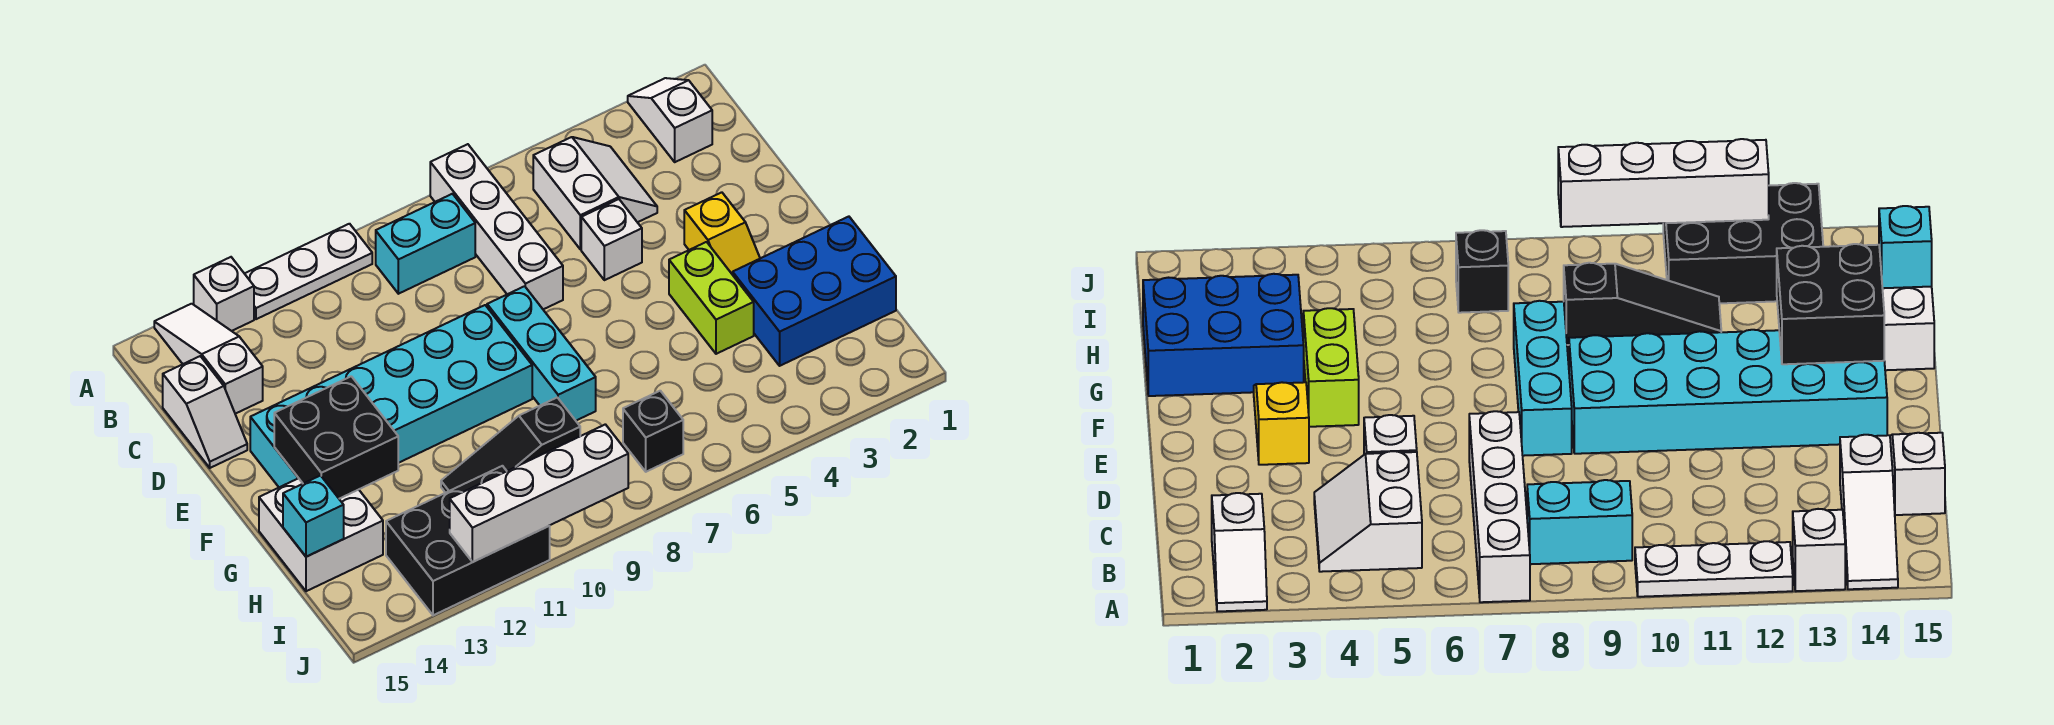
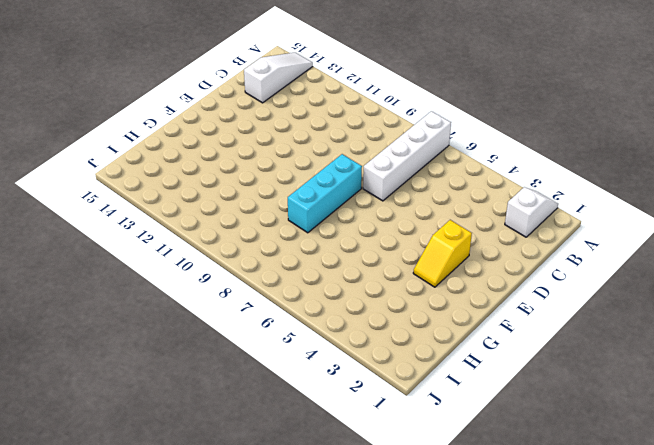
none -> white 1x3 plate [245,224,372,319]
none -> white 1x1 brick [194,257,254,331]
none -> white 2x2 slope [533,137,657,249]

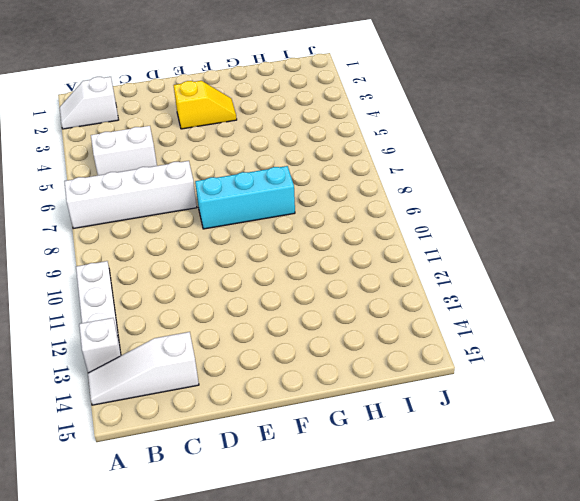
none -> cyan 1x2 brick [376,194,475,294]
none -> white 1x2 slope [163,356,247,468]
none -> white 1x1 brick [581,199,642,280]

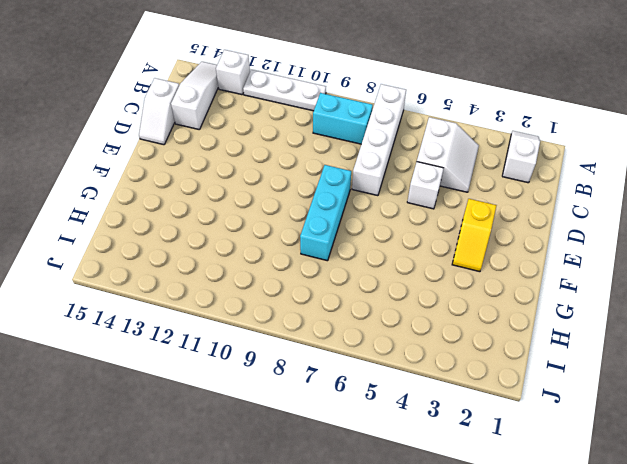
none -> cyan 2x6 brick [250,305,532,487]
none -> lime 1x2 brick [669,242,754,354]
none -> blue 2x3 brick [733,217,896,366]

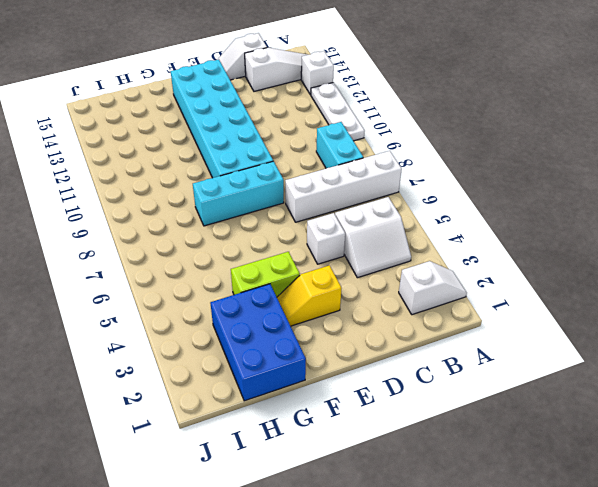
none -> white 2x2 brick [259,478,383,591]
none -> black 1x3 slope [441,397,580,493]
none -> black 1x1 brick [623,391,683,472]

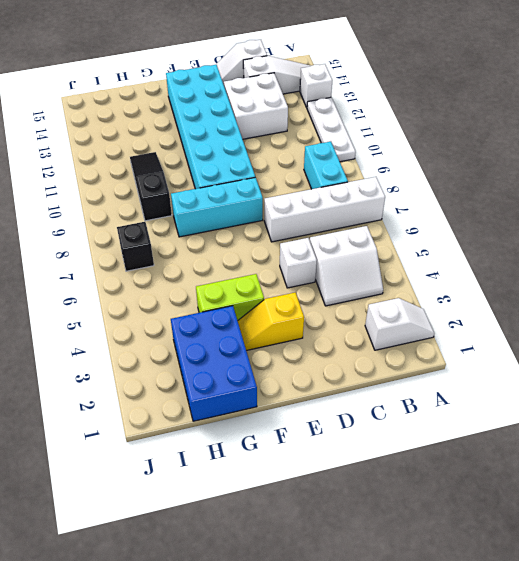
white 2x2 brick [224,73,288,139] -> white 2x2 brick moved to [259,478,383,591]
none -> black 2x3 brick [386,466,550,615]
none -> black 2x2 brick [274,376,398,499]
none -> cyan 1x1 brick [283,476,344,557]

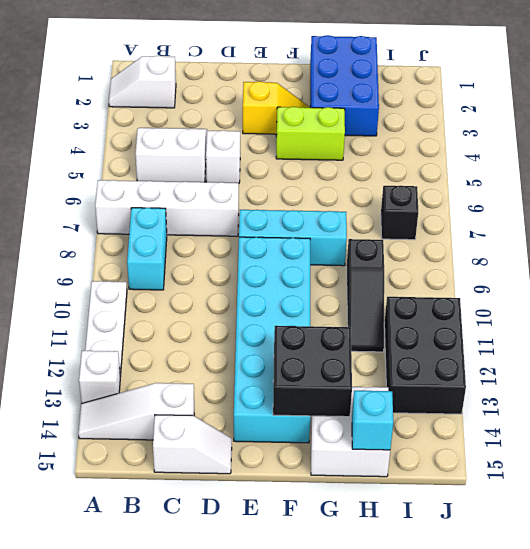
none -> white 1x4 brick [450,424,628,562]

